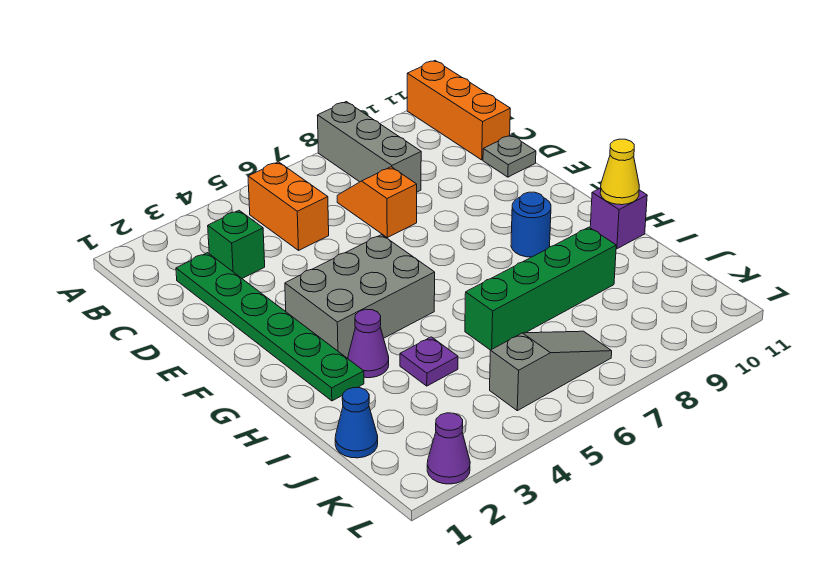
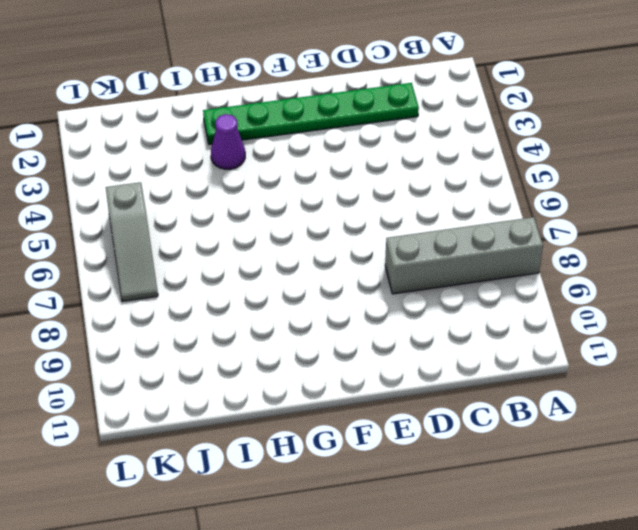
grey 1x4 brick [385,217,543,294] -> grey 1x3 brick [317,102,421,192]
none -> orange 1x3 brick [407,61,510,160]
none -> orange 1x2 brick [248,162,329,250]
none -> green 1x1 brick [208,211,265,278]

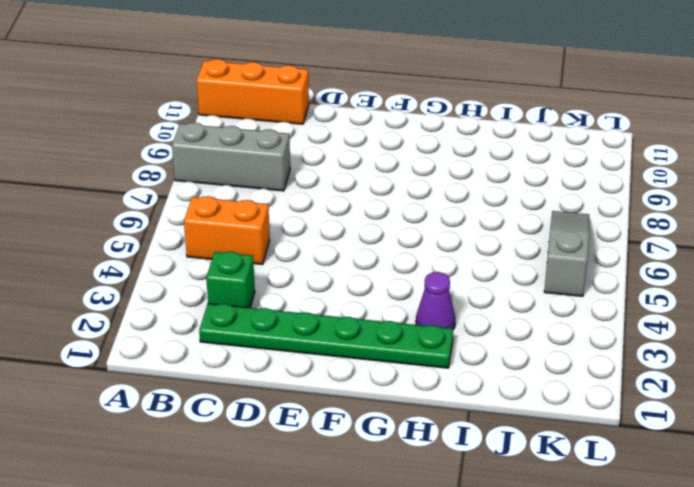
none -> orange 1x2 slope [337,167,417,238]
none -> grey 1x1 plate [483,135,536,177]
none -> grey 2x3 brick [285,235,435,358]

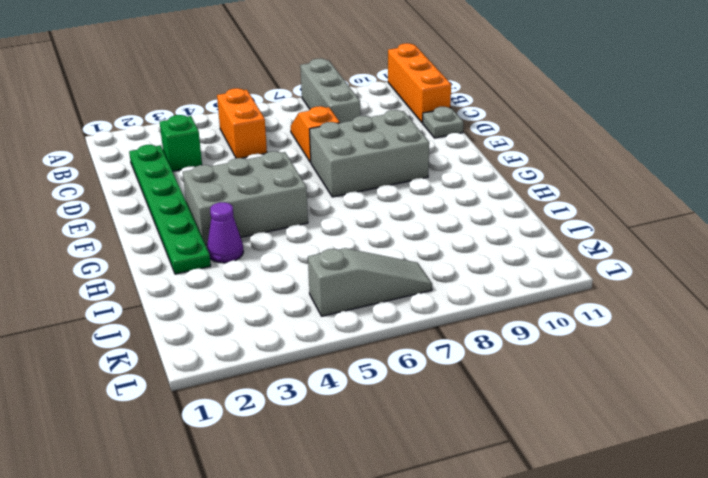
grey 2x3 brick [310,110,429,197] -> none
none -> blue 1x1 round brick [511,192,551,257]
none -> purple 1x1 brick [590,188,647,249]
none -> purple 1x1 plate [400,337,458,386]

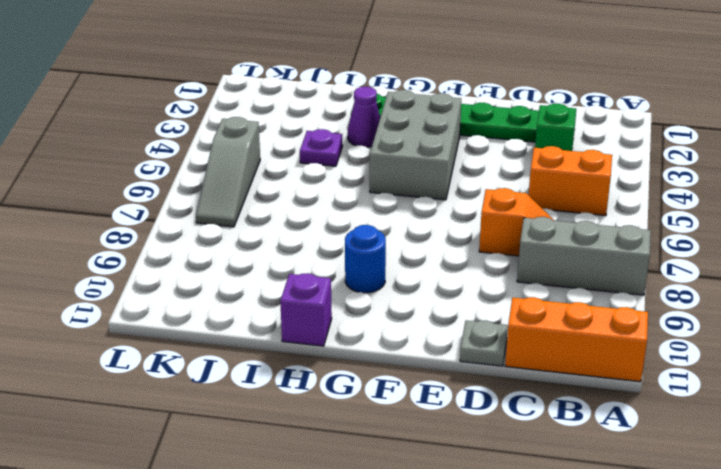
none -> green 1x4 brick [465,227,616,350]
none -> blue 1x1 cone [335,388,378,458]
none -> purple 1x1 cone [427,413,470,484]

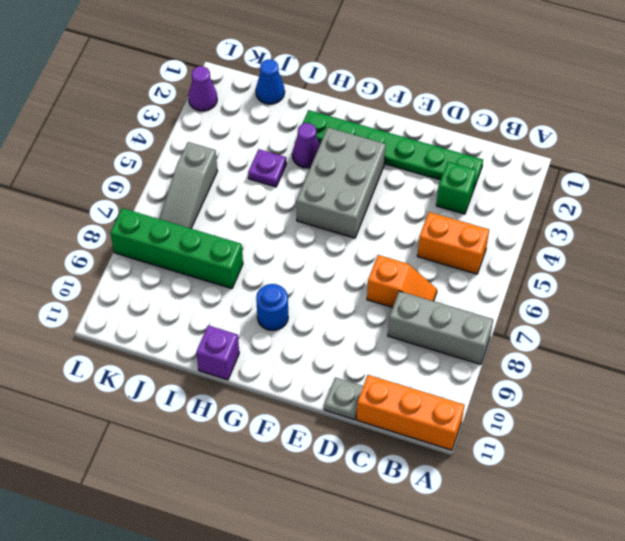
green 1x4 brick [110,208,243,289] -> green 1x4 brick turned to [465,227,616,350]
none -> yellow 1x1 cone [600,139,639,205]

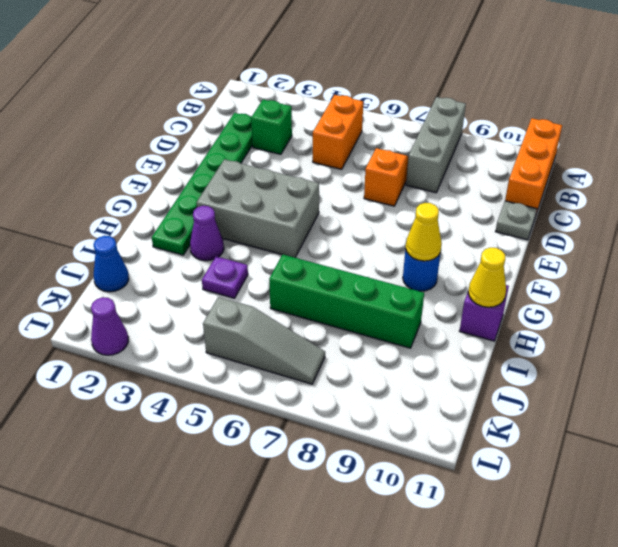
yellow 1x1 cone [406,203,442,261] -> none

